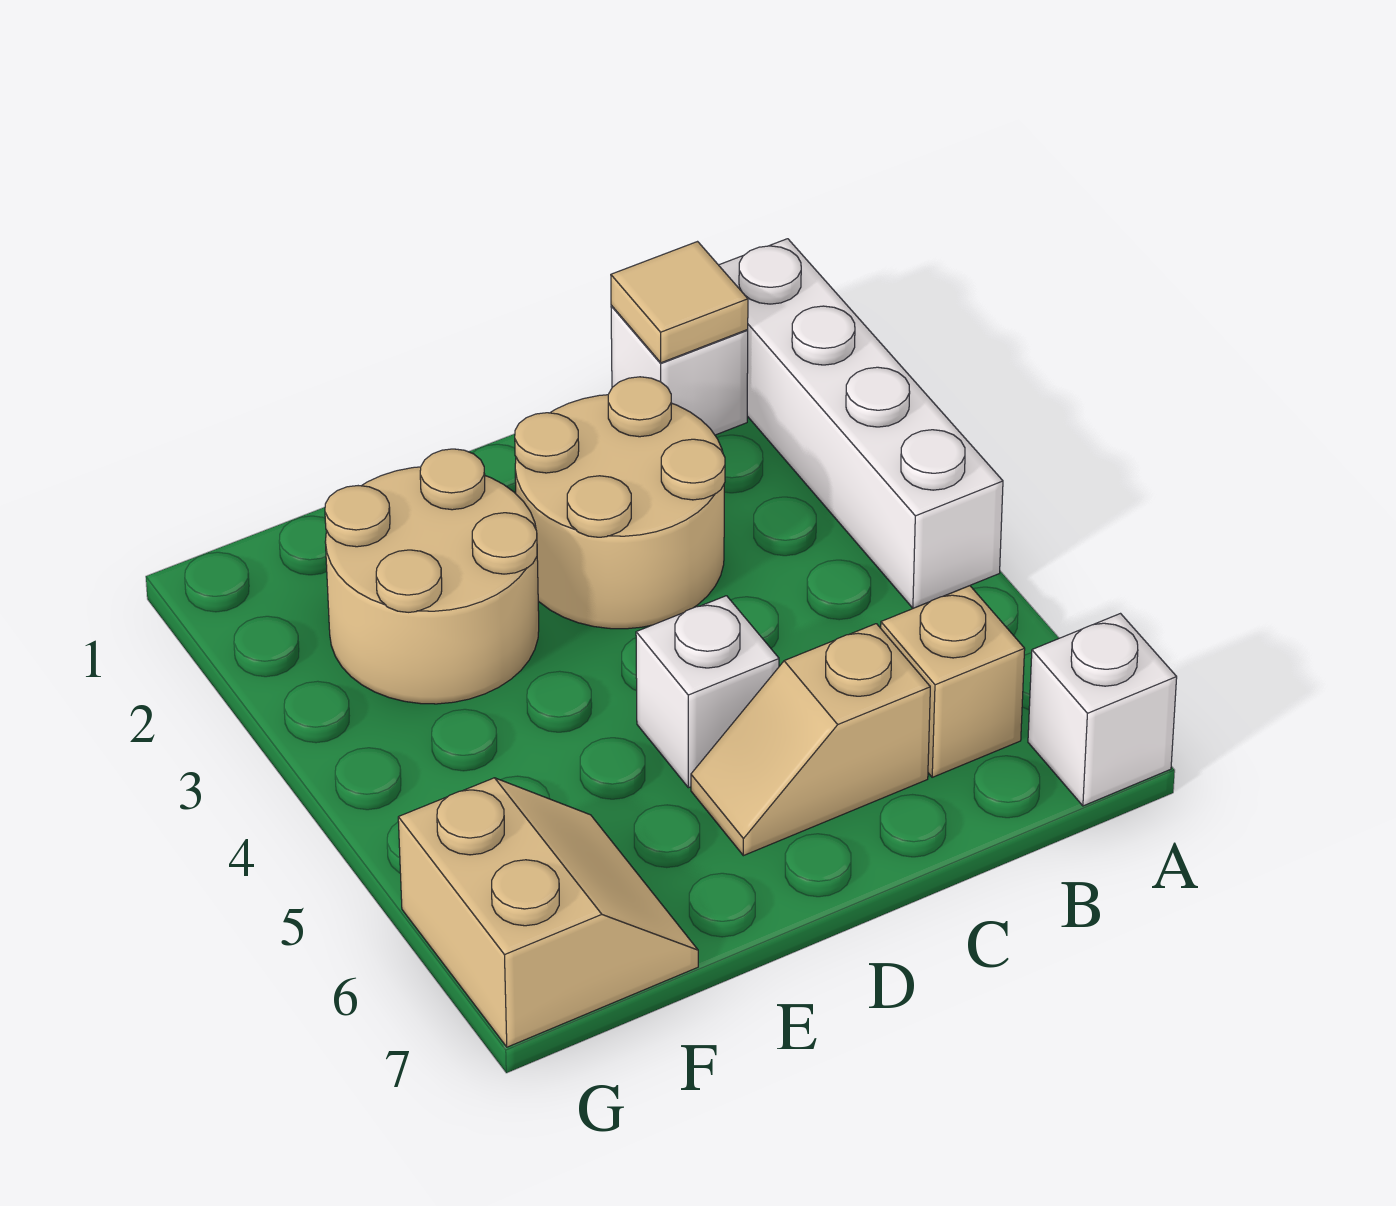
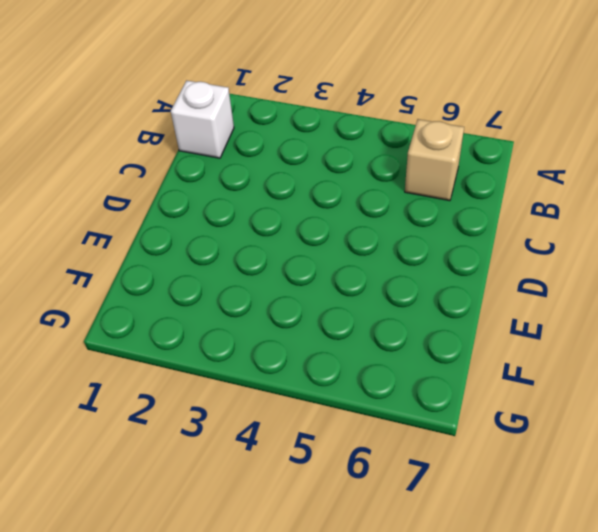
none -> white 1x4 brick [719,239,1003,608]
none -> white 1x1 brick [1028,614,1177,806]

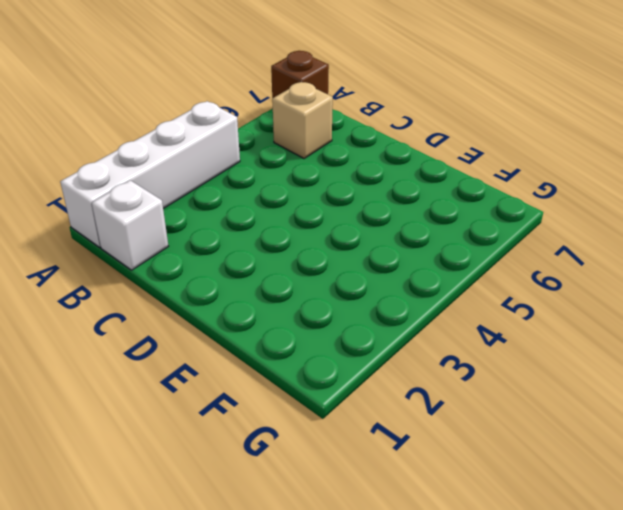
brown 1x1 brick [271,51,329,98] -> white 1x1 brick [1028,614,1177,806]
none -> tan 2x2 round brick [515,377,725,629]
none -> tan 1x2 slope [691,624,930,856]

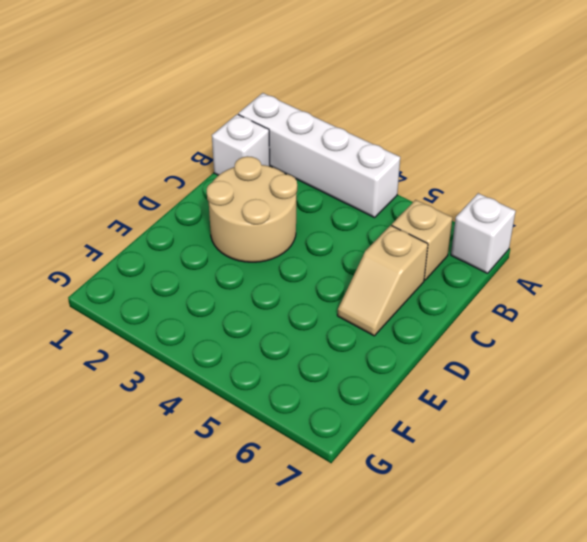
none -> white 1x1 brick [636,596,779,788]
none -> tan 2x2 round brick [325,449,539,704]

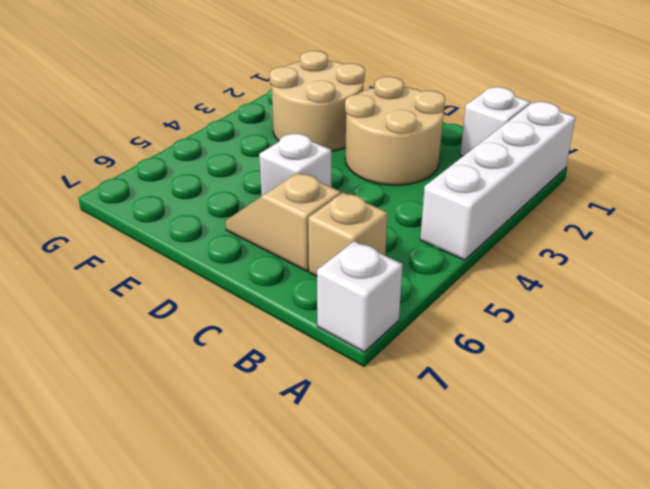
none -> tan 2x2 slope [398,778,698,1047]
none -> tan 1x1 tile [611,242,748,363]

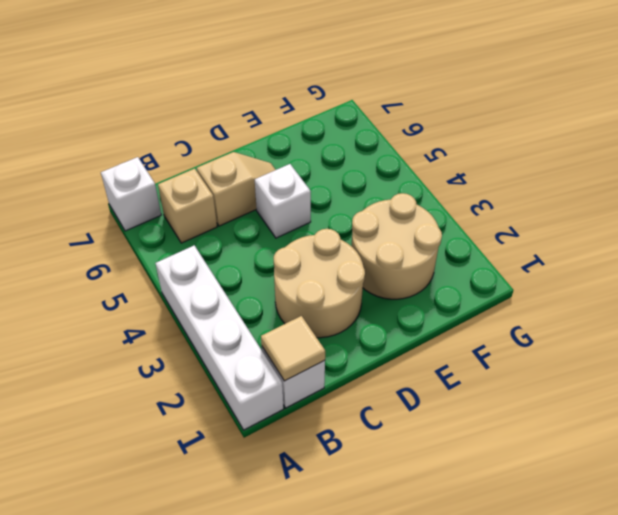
none -> tan 2x2 slope [398,778,698,1047]

